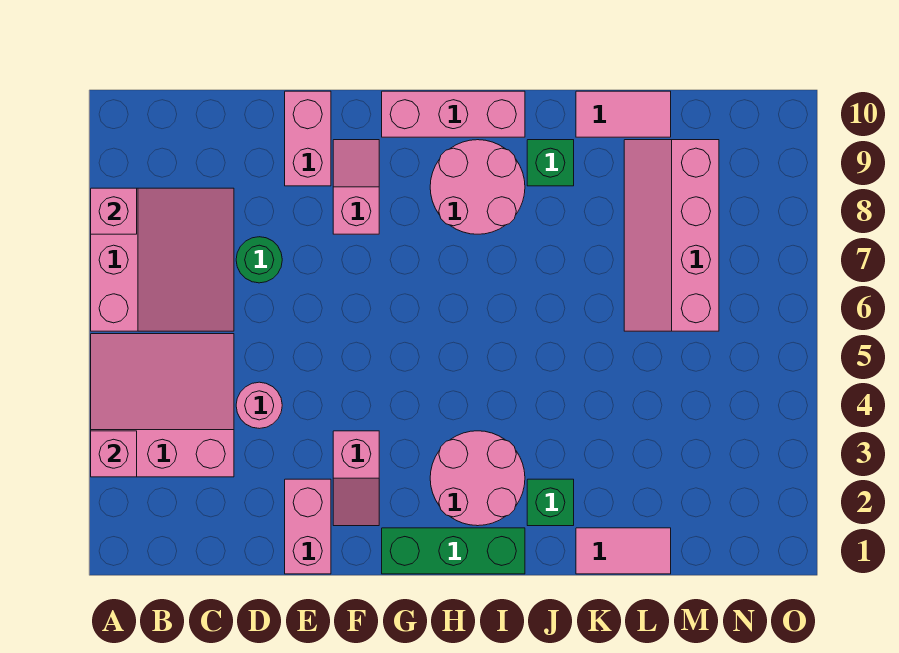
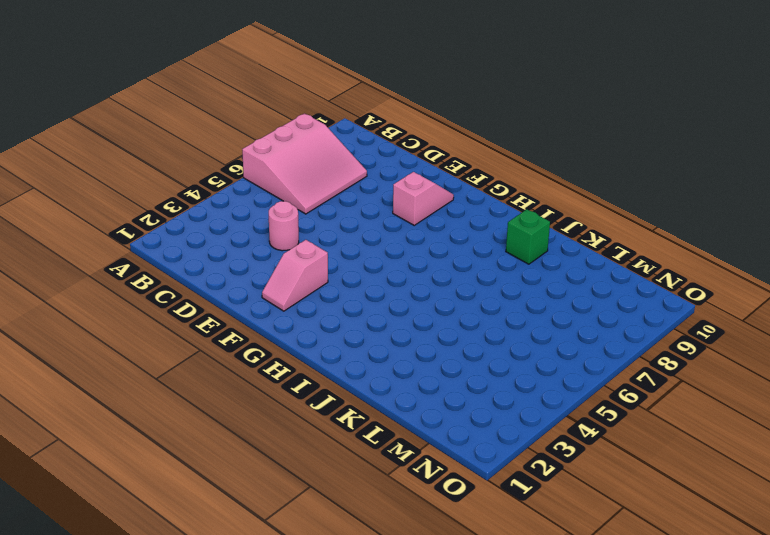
none -> pink 3x3 slope [91,334,234,477]
none -> green 1x1 round brick [236,237,282,283]
none -> pink 1x2 brick [285,479,331,574]

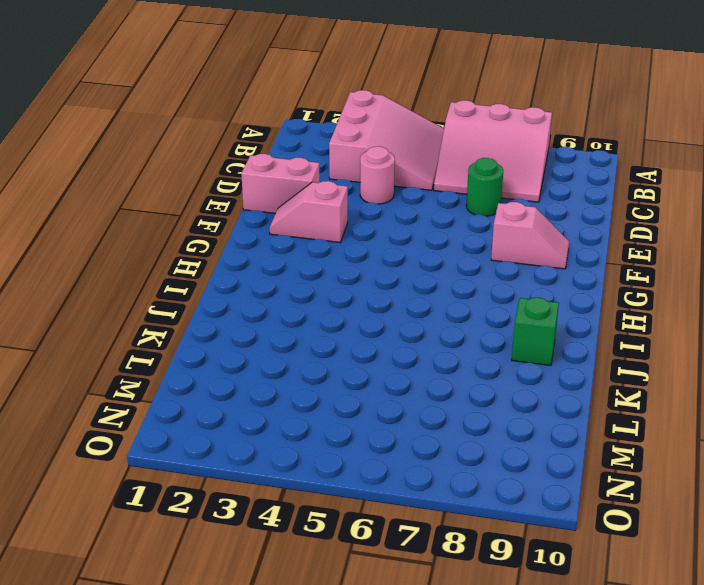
none -> pink 1x2 brick [285,91,331,186]
none -> green 1x3 brick [382,528,525,574]
none -> pink 1x3 brick [382,91,525,137]

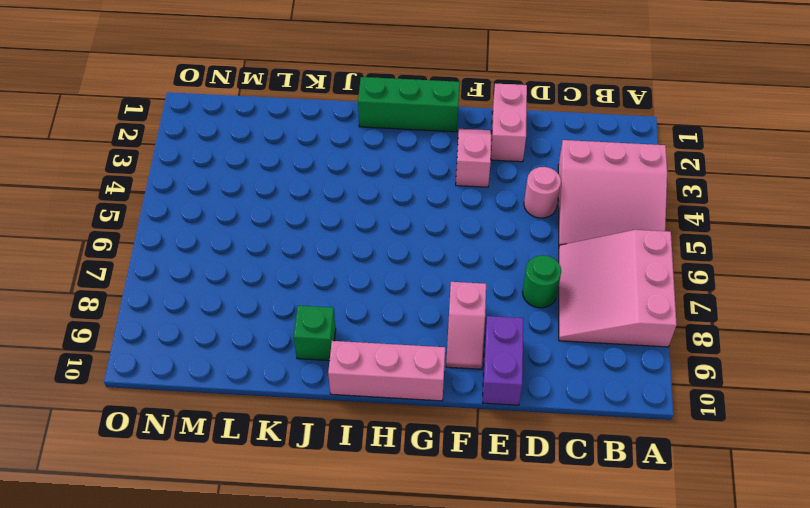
purple 1x2 brick [483,316,523,405] -> pink 1x2 brick [285,91,331,186]
none -> pink 2x2 round brick [430,431,525,526]
none -> pink 2x2 round brick [430,140,525,234]
none -> green 1x1 brick [527,479,574,526]

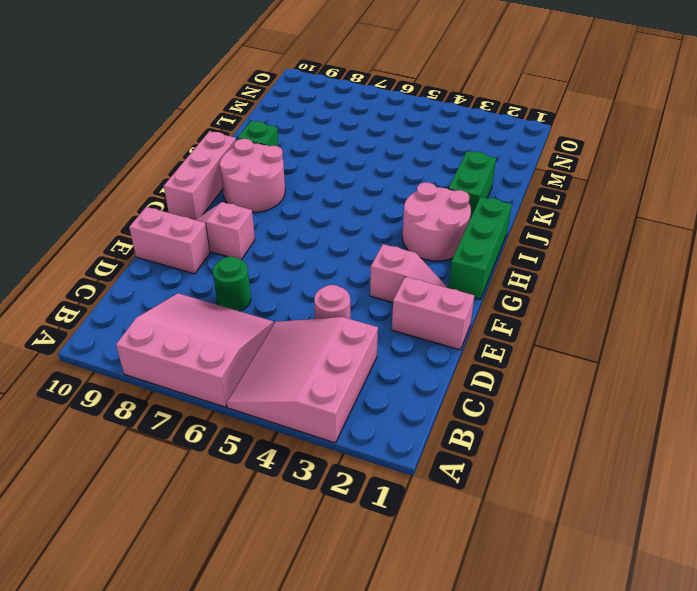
green 1x2 brick [448,151,496,219] -> green 1x1 brick [527,479,574,526]
none -> pink 1x2 tile [576,528,671,574]
none -> pink 1x2 tile [576,91,671,137]
none -> pink 2x4 slope [624,140,719,331]

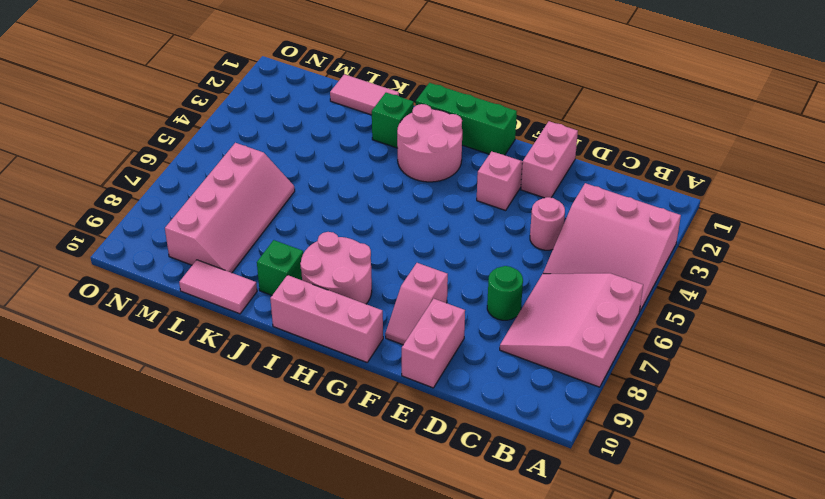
none -> pink 1x1 brick [91,431,137,477]
none -> pink 1x1 brick [91,188,137,234]

